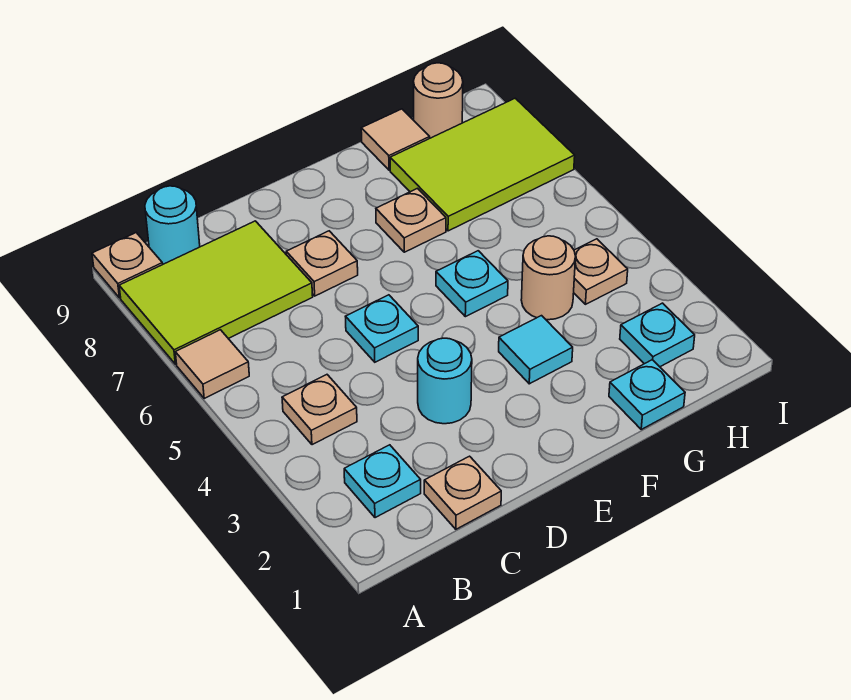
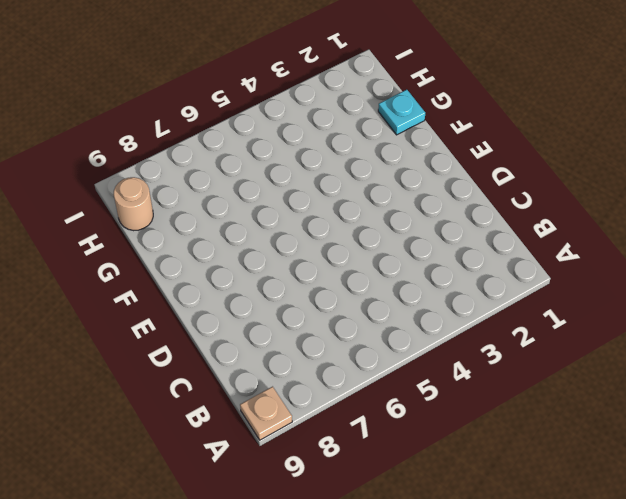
none -> tan 1x1 tile [175,330,249,398]
none -> lime 2x3 tile [119,221,313,364]
none -> cyan 1x1 plate [344,445,421,518]

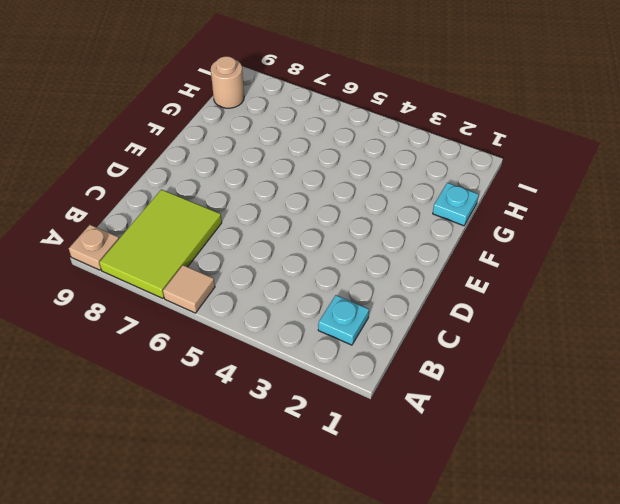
none -> tan 1x1 plate [282,375,357,445]
none -> cyan 1x1 round brick [145,186,200,264]
none -> tan 1x1 plate [424,456,501,529]

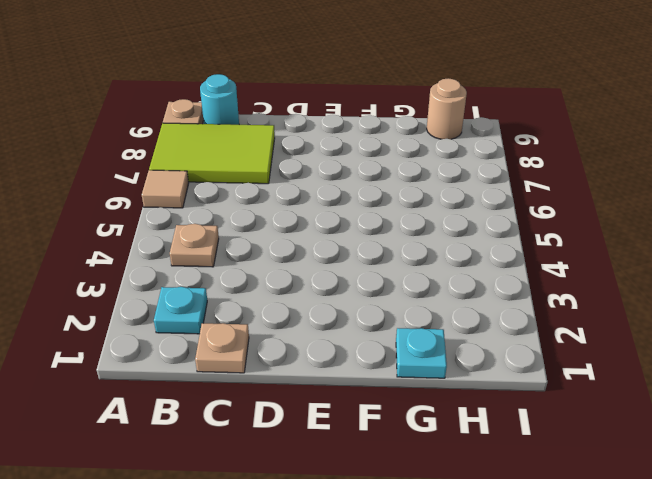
none -> cyan 1x1 round brick [418,338,472,424]
none -> cyan 1x1 plate [345,295,418,362]
none -> tan 1x1 plate [286,231,358,296]

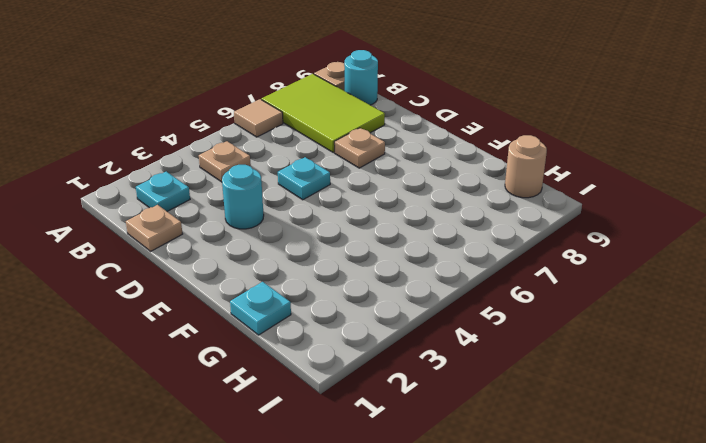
none -> cyan 1x1 tile [499,316,573,384]
none -> cyan 1x1 plate [436,251,508,317]
none -> tan 1x1 plate [376,188,446,252]

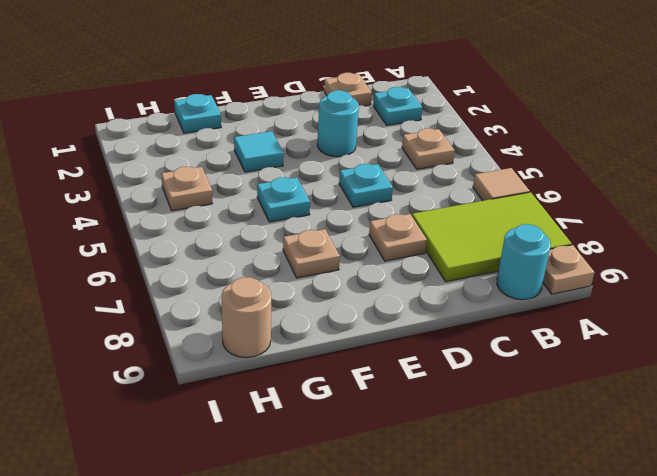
none -> tan 1x1 round brick [521,236,576,320]
none -> lime 2x3 tile [390,98,575,231]
none -> tan 1x1 tile [361,109,430,170]

